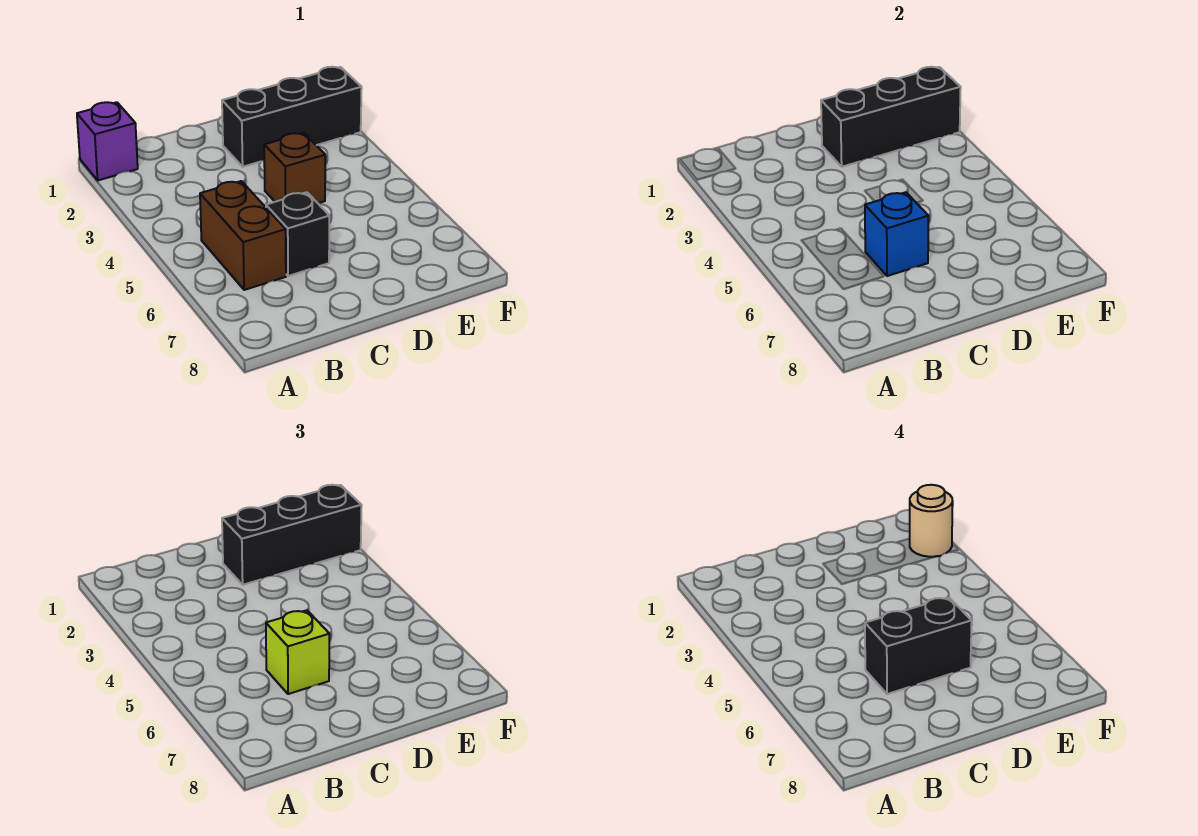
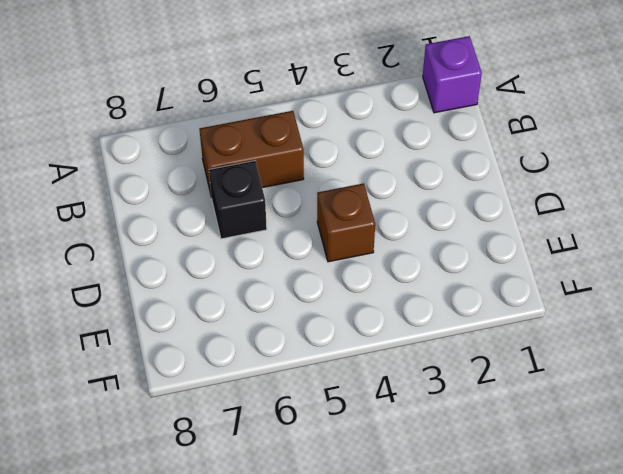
none -> black 1x3 brick [222,67,362,167]
none -> blue 1x1 brick [865,192,928,276]

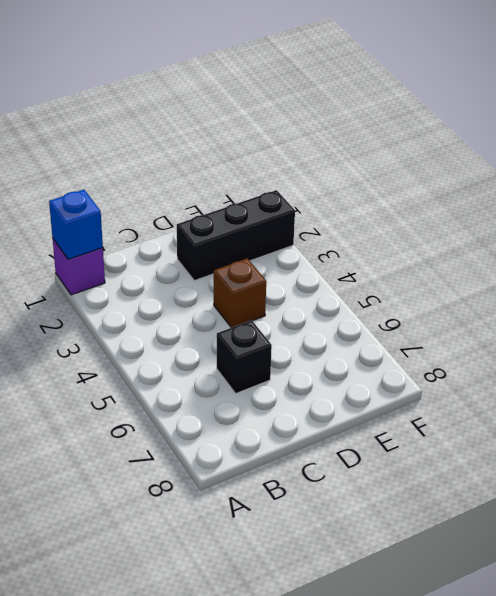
blue 1x1 brick [49,190,103,259] -> blue 1x1 brick moved to [865,192,928,276]
none -> brown 1x2 brick [200,181,286,290]
none -> black 1x3 brick [821,67,961,167]

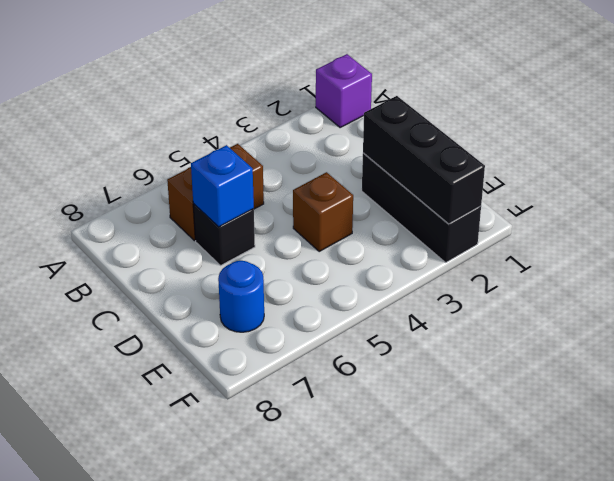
blue 1x1 round brick [218,261,264,332] -> none
none -> lime 1x1 brick [266,610,329,694]
none -> black 1x3 brick [222,485,362,585]

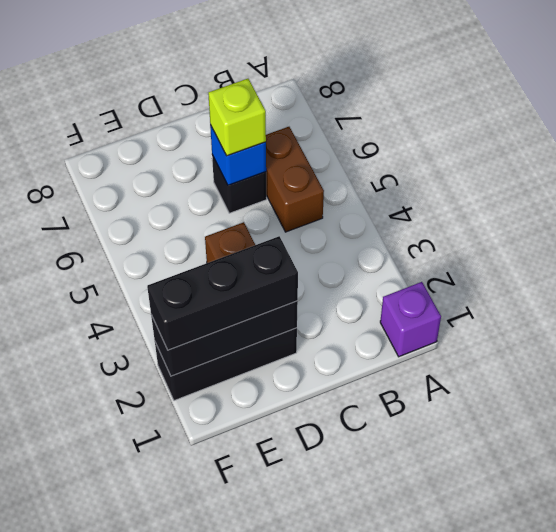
none -> black 1x2 brick [865,597,972,694]
none -> tan 1x1 round brick [910,485,953,557]

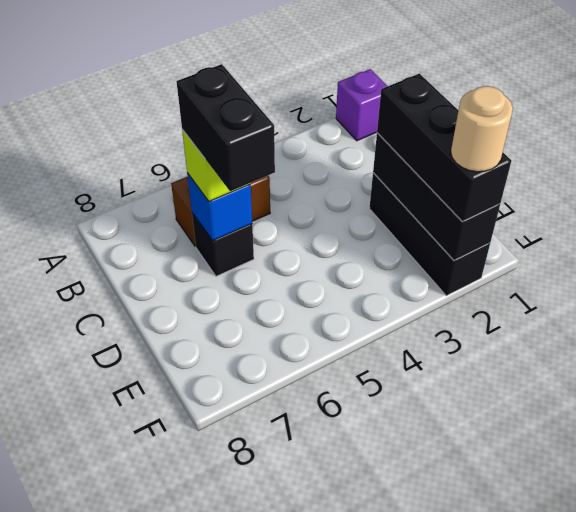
none -> brown 1x1 brick [264,133,325,203]

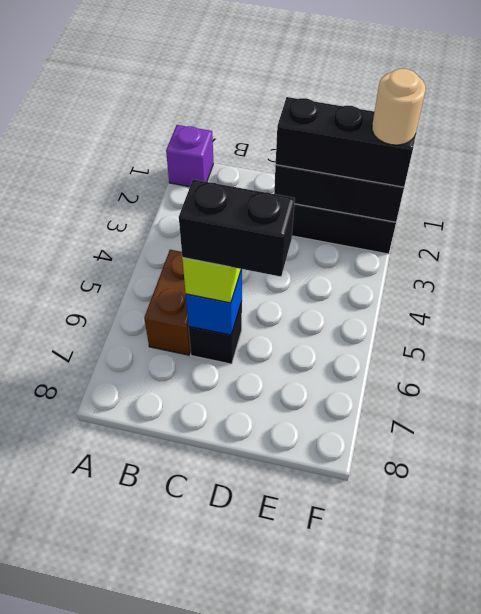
none -> brown 1x1 brick [264,133,325,203]

